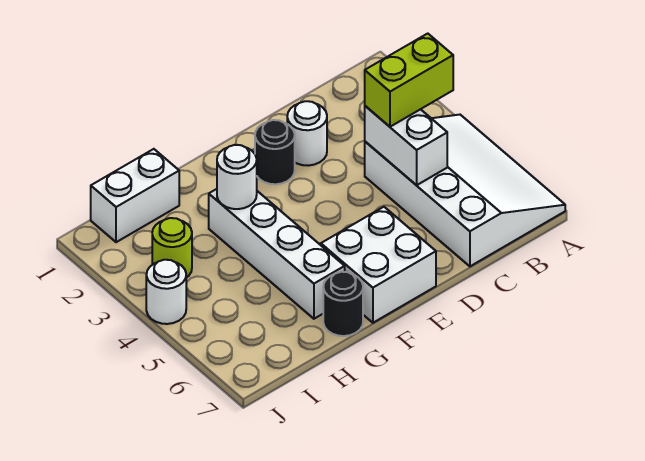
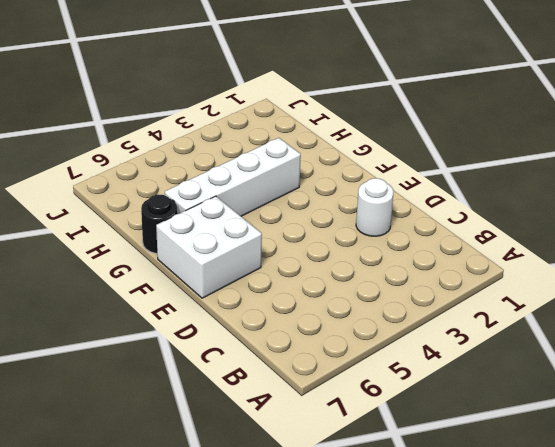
none -> white 3x4 slope [365,115,565,266]
none -> black 1x1 round brick [255,120,295,184]
none -> white 1x2 brick [91,149,179,242]

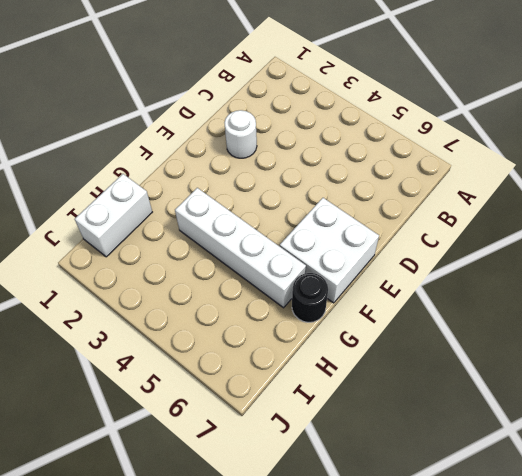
none -> white 3x4 slope [365,115,565,266]
none -> black 1x1 round brick [255,120,295,184]
none -> lime 1x1 round brick [152,218,192,278]

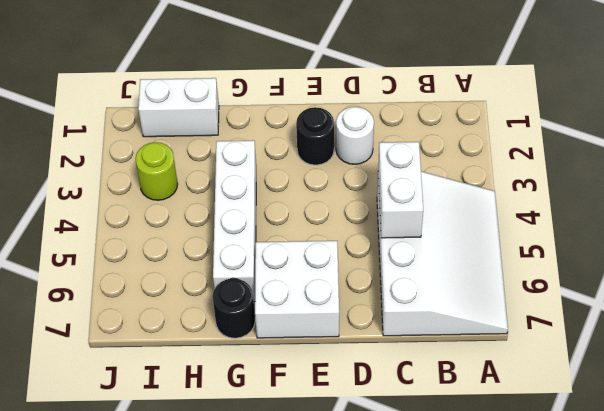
none -> white 1x1 round brick [146,260,186,324]
none -> white 1x1 round brick [217,145,257,209]
none -> lime 1x2 brick [365,34,453,127]

